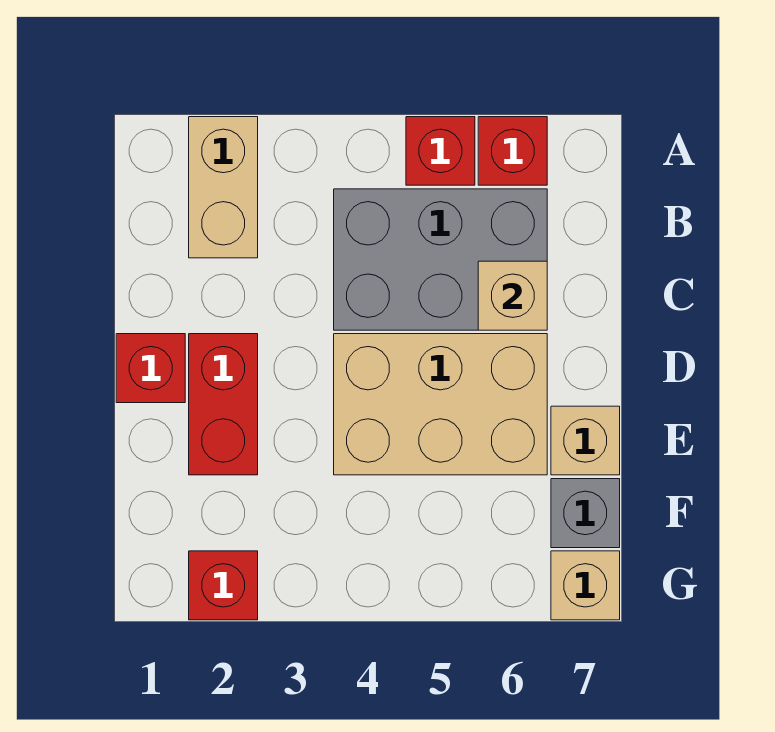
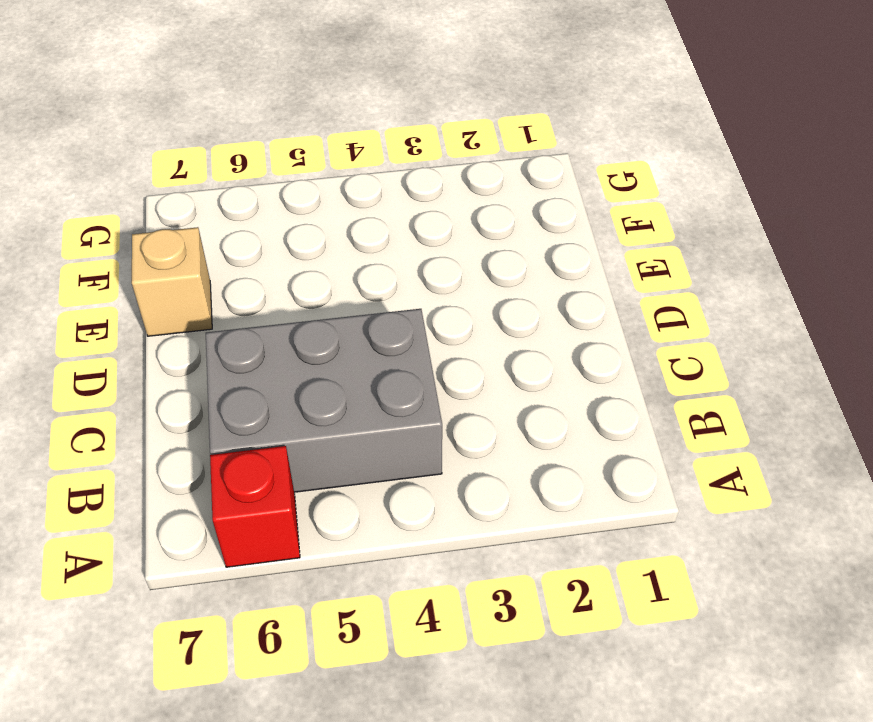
none -> tan 1x2 brick [189,117,258,258]
none -> red 1x1 brick [406,117,475,185]
none -> red 1x1 brick [116,334,185,403]

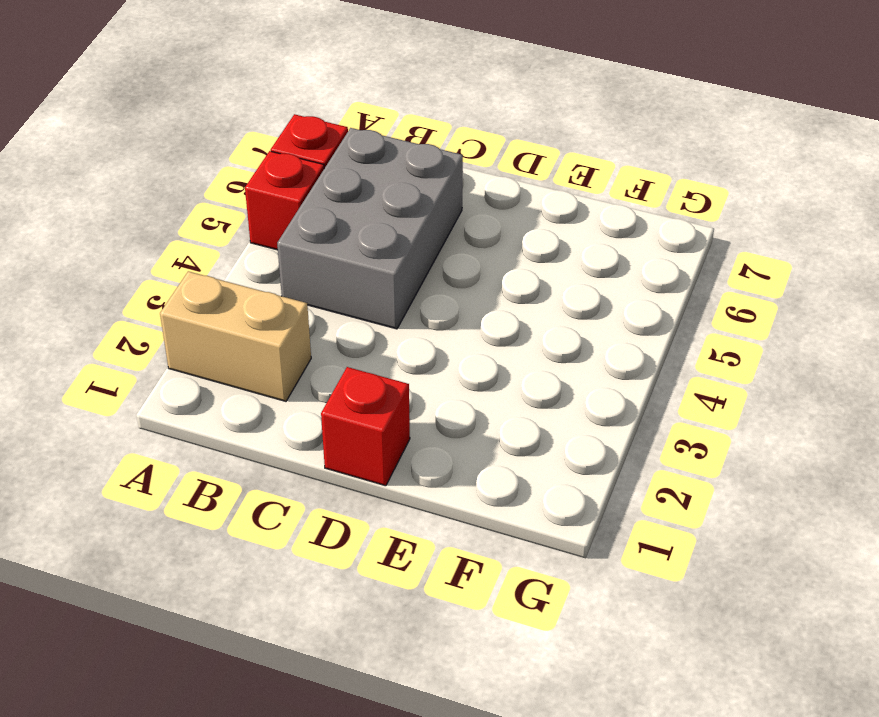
none -> red 1x2 brick [189,334,258,475]
none -> tan 2x3 brick [334,334,547,475]
none -> tan 1x1 brick [551,406,620,475]

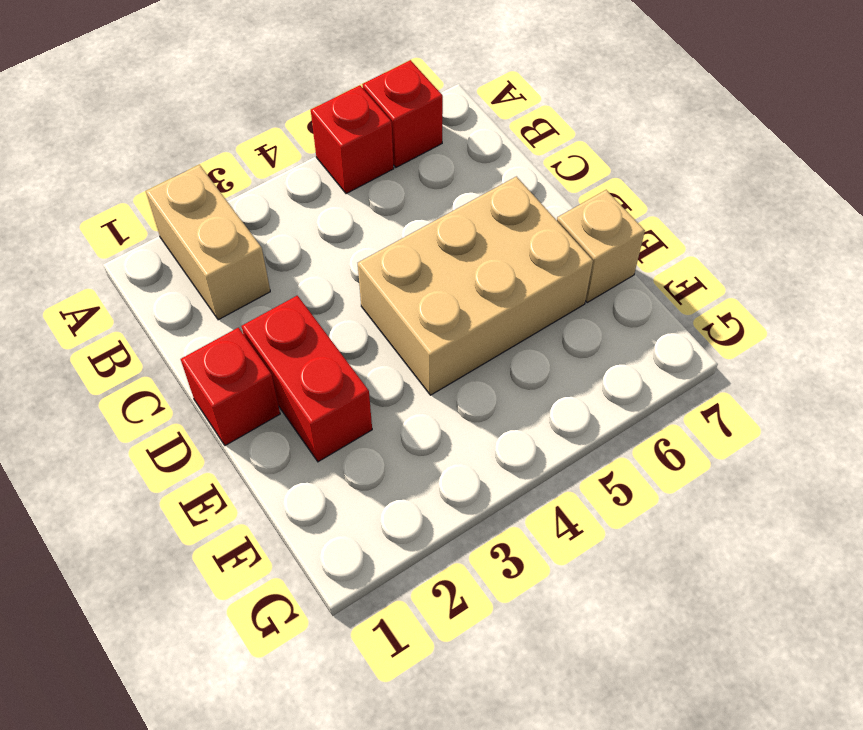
none -> grey 2x3 brick [334,189,547,330]
none -> grey 1x1 brick [551,479,620,548]
none -> red 1x1 brick [189,551,258,620]

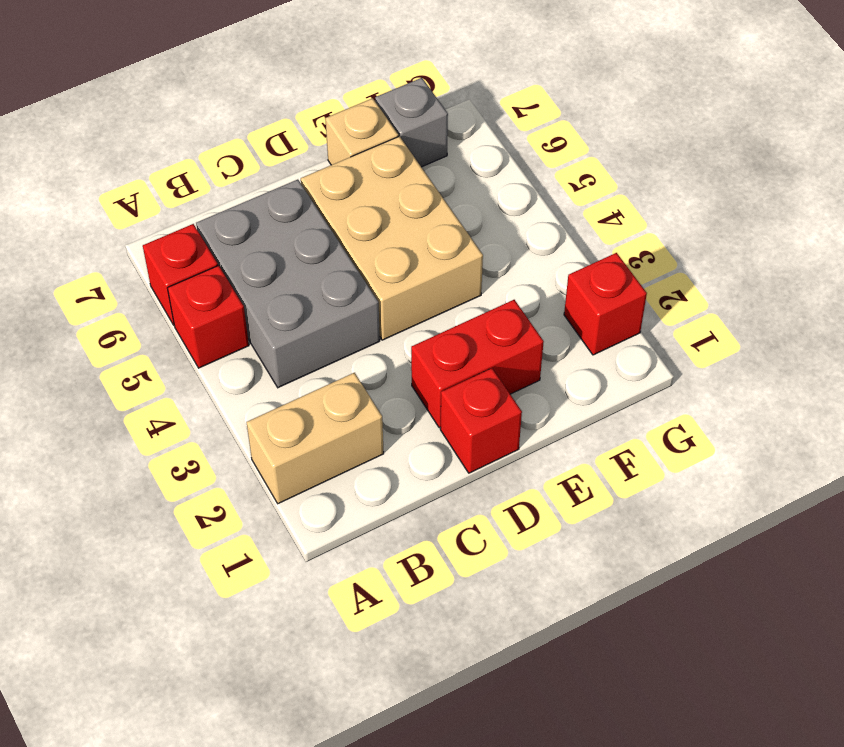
none -> tan 1x1 brick [551,551,620,620]
none -> tan 1x1 brick [478,261,547,330]

